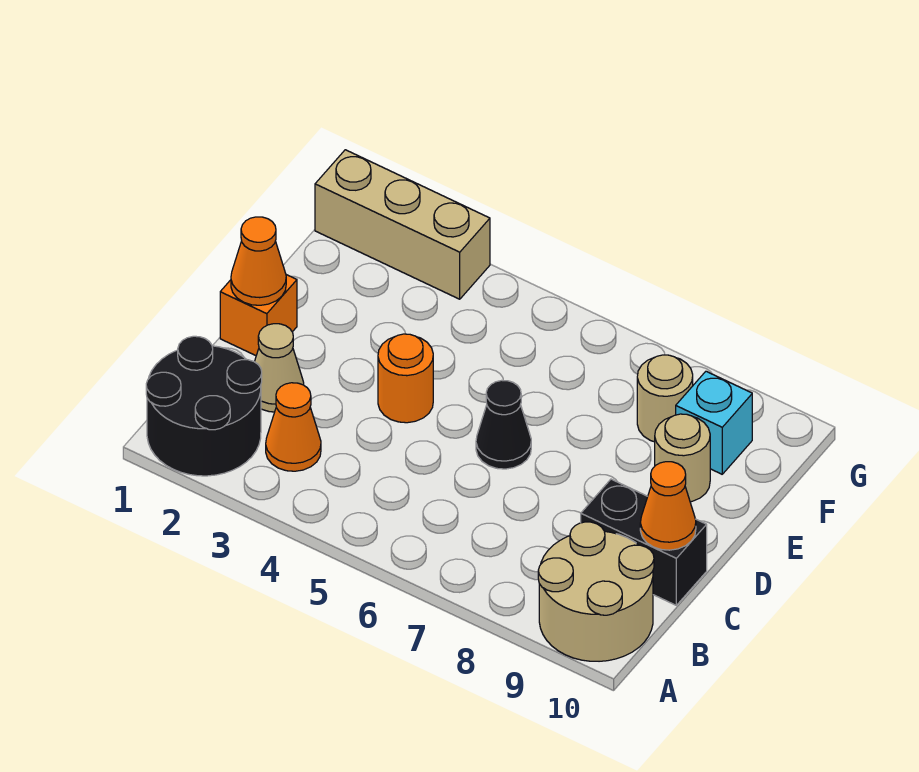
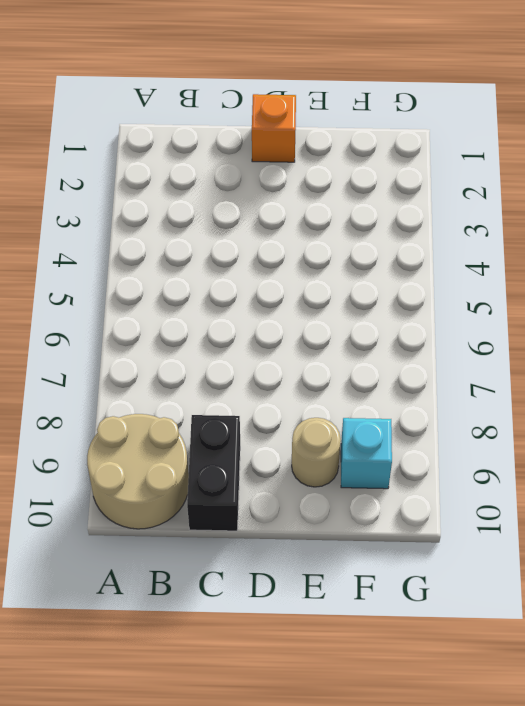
none -> black 2x2 round brick [146,336,262,476]
none -> orange 1x1 cone [266,383,321,471]
none -> tan 1x1 cone [255,324,304,412]

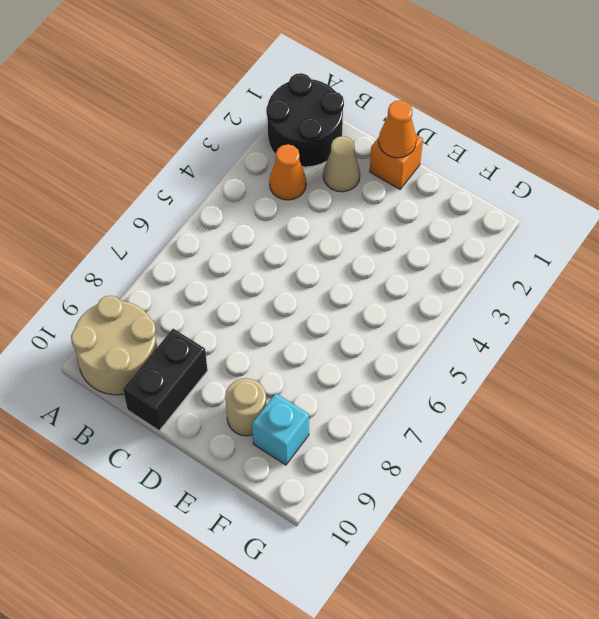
none -> orange 1x1 round brick [378,334,433,423]
none -> black 1x1 cone [476,380,531,469]
none -> tan 1x1 round brick [637,355,693,442]

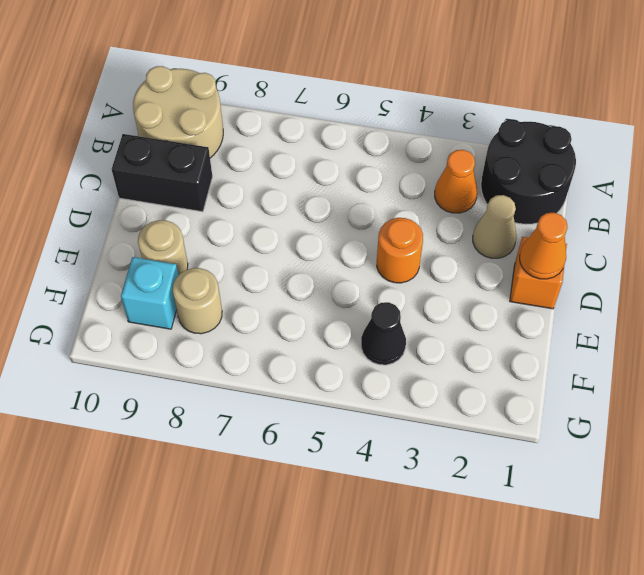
black 1x1 cone [361,302,406,365] -> black 1x1 cone moved to [476,380,531,469]
none -> tan 1x3 brick [315,150,490,299]
none -> orange 1x1 cone [640,462,696,550]

